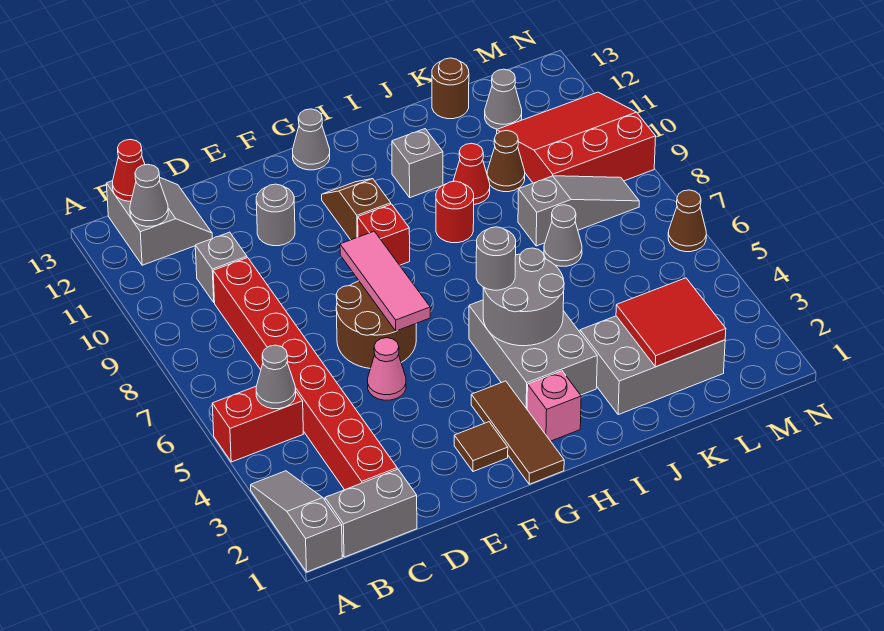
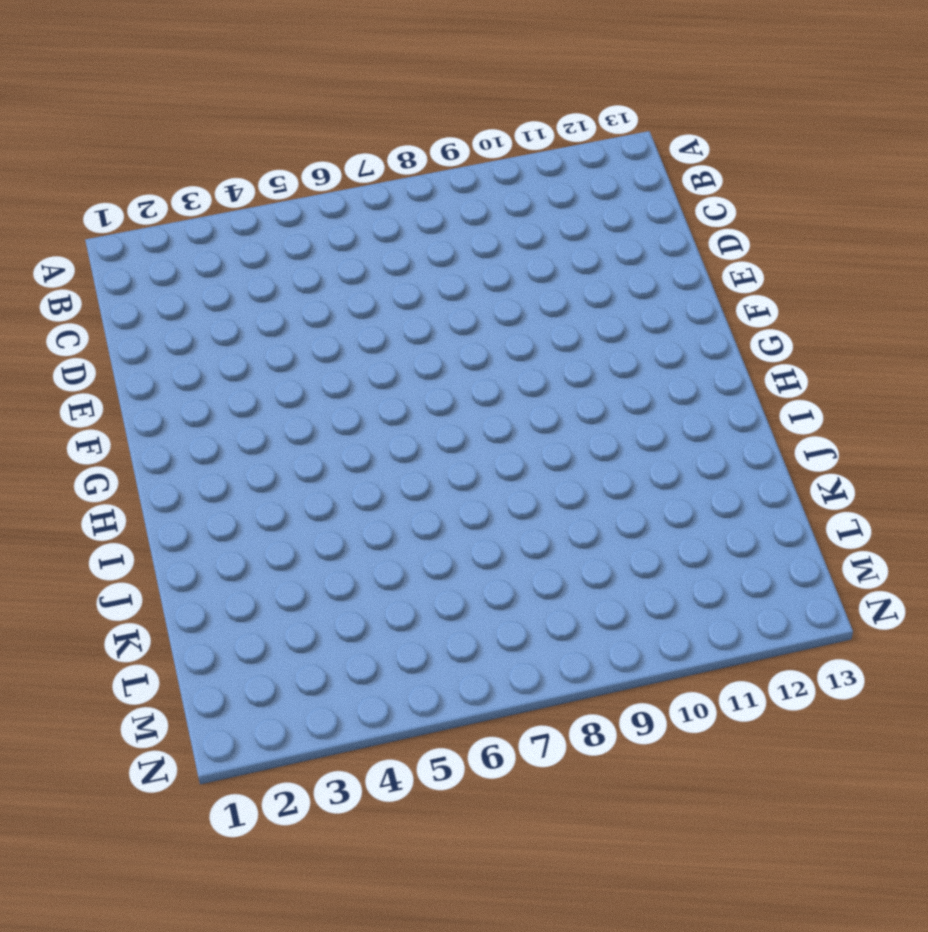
none -> grey 1x3 slope [251,471,342,572]
none -> red 1x2 brick [212,387,303,462]
none -> grey 1x2 brick [325,469,417,557]
none -> grey 2x2 slope [106,178,212,265]

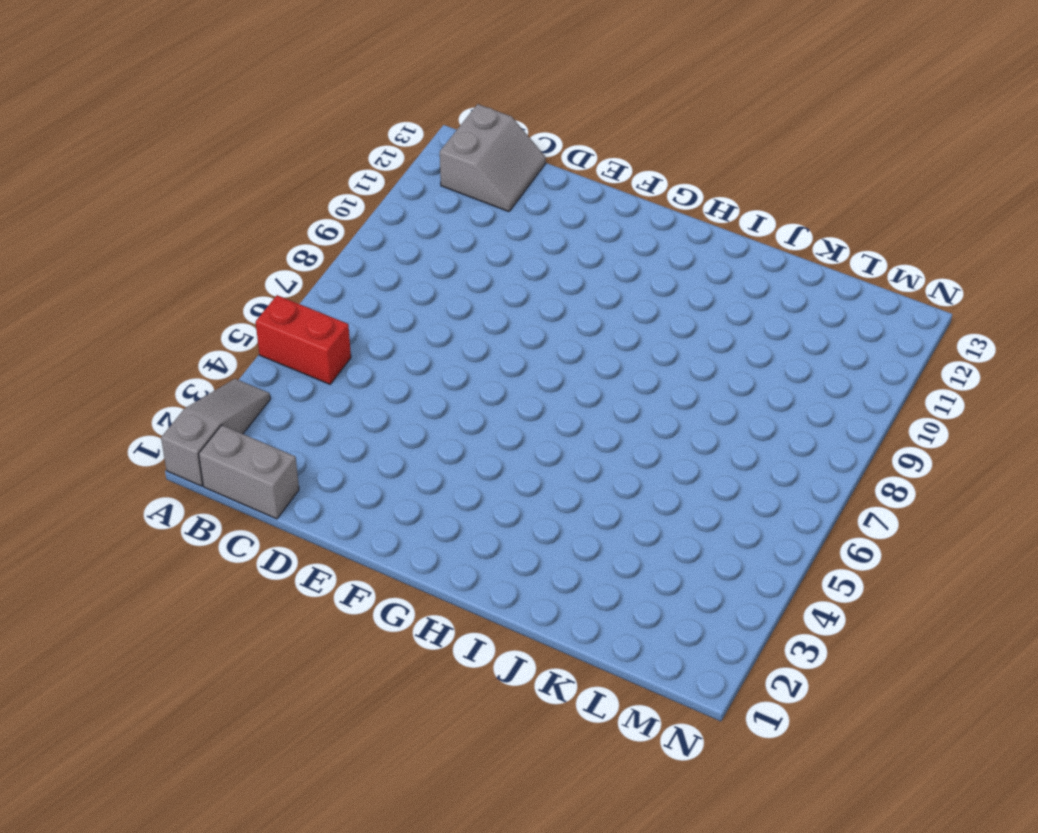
none -> red 1x8 brick [213,258,397,490]
none -> grey 1x1 brick [195,232,247,303]
none -> pink 1x1 cone [368,338,406,400]
none -> brown 2x2 round brick [336,281,416,369]

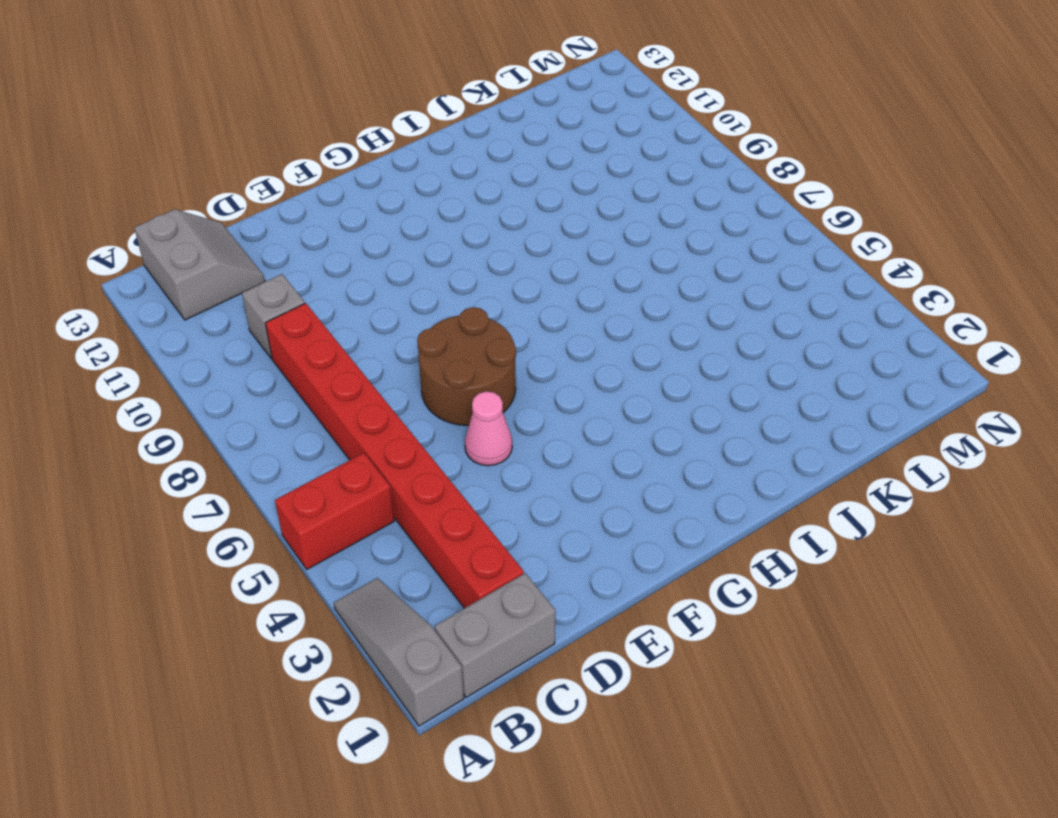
none -> grey 1x1 round brick [256,184,295,246]
none -> brown 1x1 tile [454,422,508,471]
none -> brown 1x3 tile [471,381,564,484]
none -> red 1x1 brick [358,204,410,265]

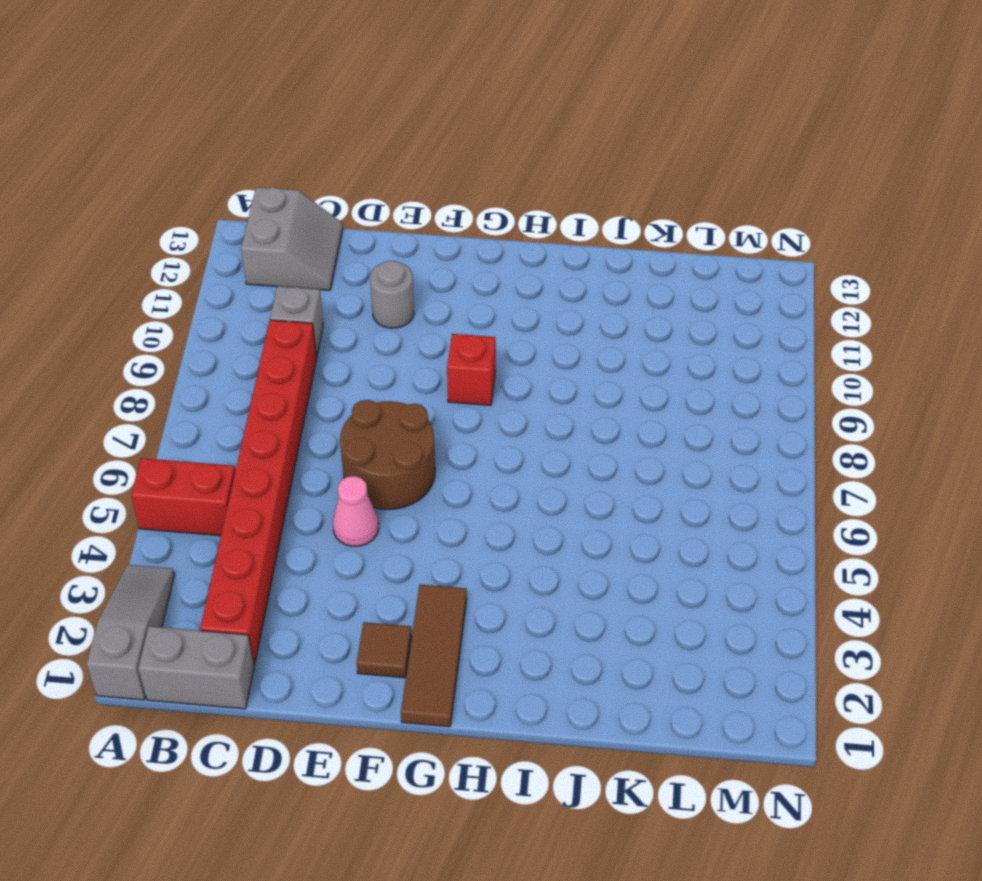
none -> brown 1x2 slope [322,179,391,240]
none -> grey 1x1 cone [293,109,330,170]
none -> pink 1x1 brick [527,371,581,441]
none -> grey 2x3 brick [469,300,597,409]

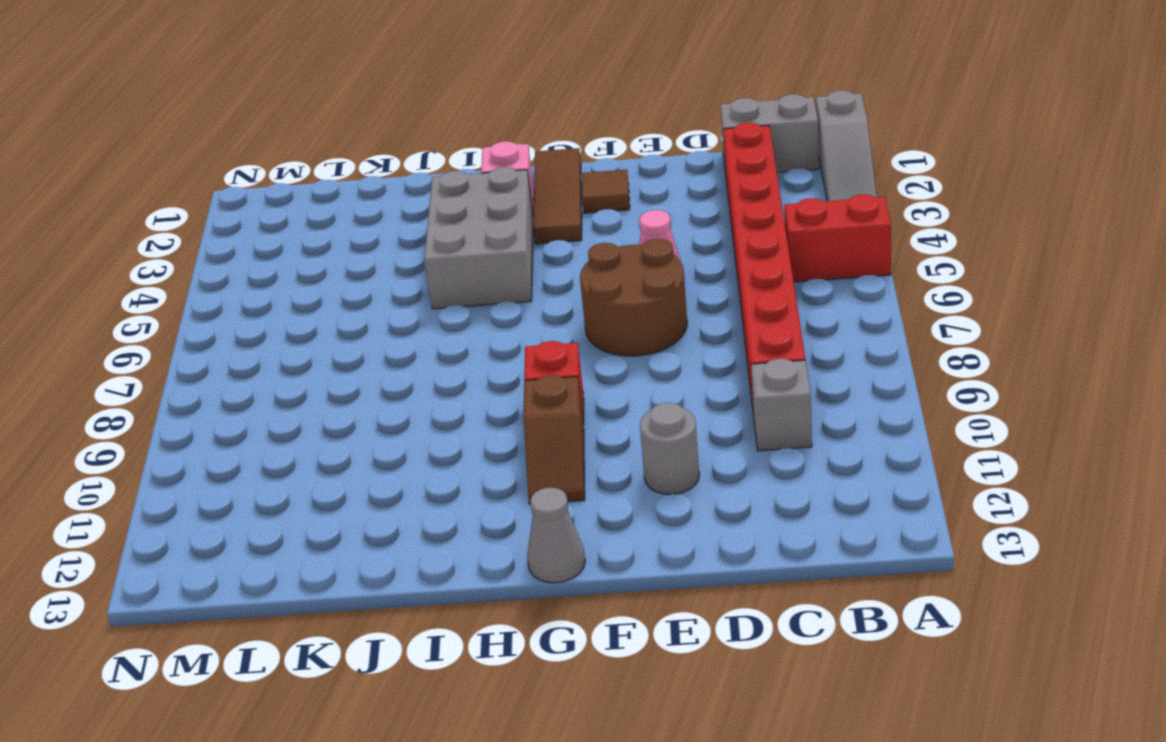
none -> grey 2x2 slope [106,178,212,265]
none -> red 1x1 round brick [436,181,474,243]
none -> grey 1x1 brick [392,129,443,198]
none -> grey 2x3 brick [580,316,725,415]

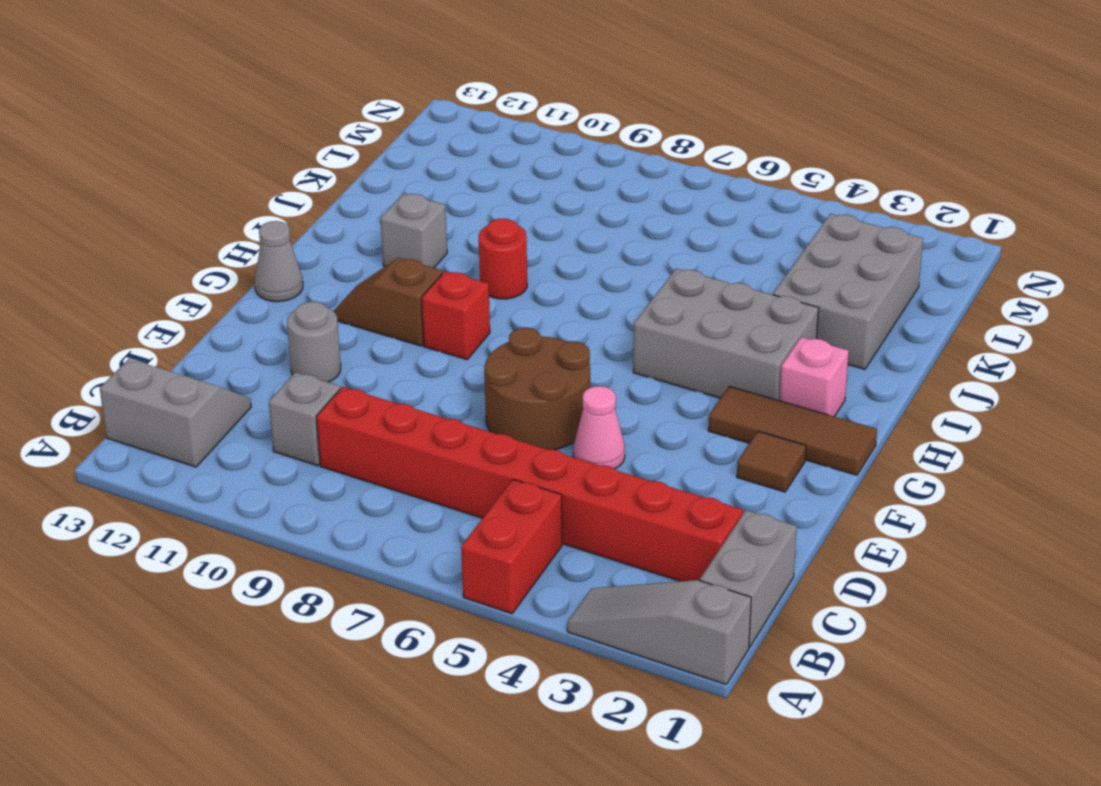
none -> red 1x1 cone [453,143,490,205]
none -> grey 1x1 cone [544,205,582,266]
none -> grey 1x3 slope [518,176,639,246]
none -> brown 1x1 cone [487,131,525,192]

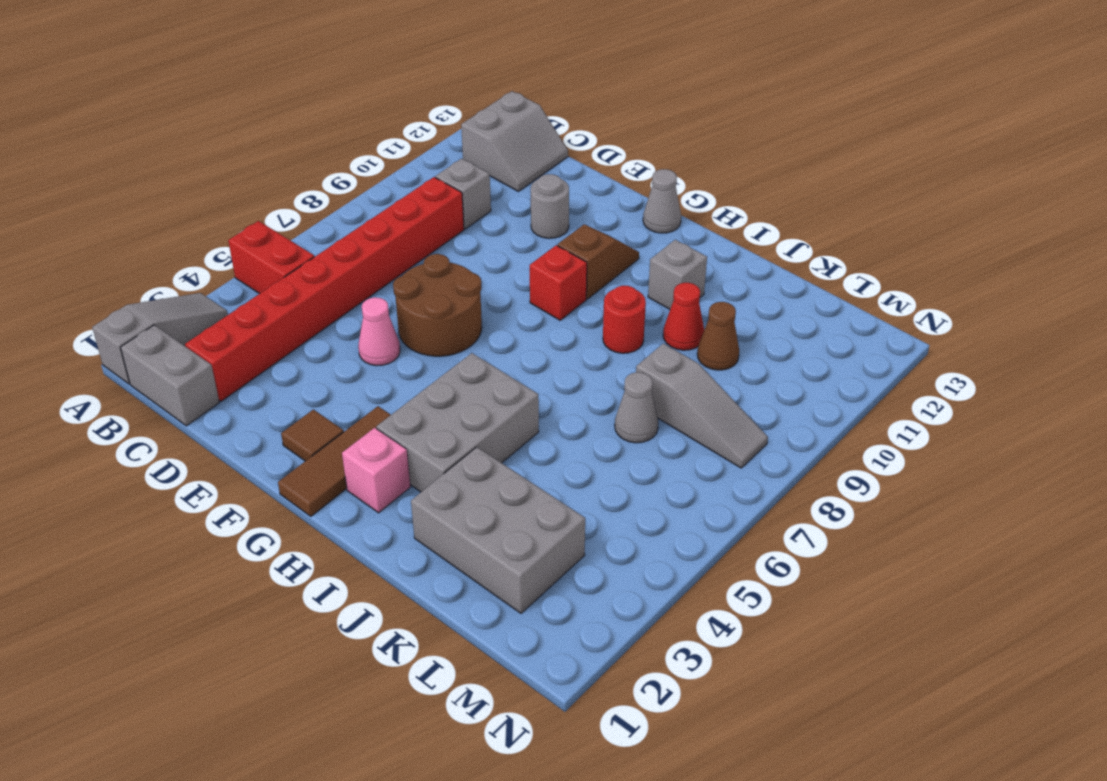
none -> brown 1x1 round brick [432,58,469,119]
none -> red 3x3 slope [497,92,656,183]
none -> grey 1x1 cone [485,69,522,129]
none -> brown 1x1 cone [668,190,706,252]

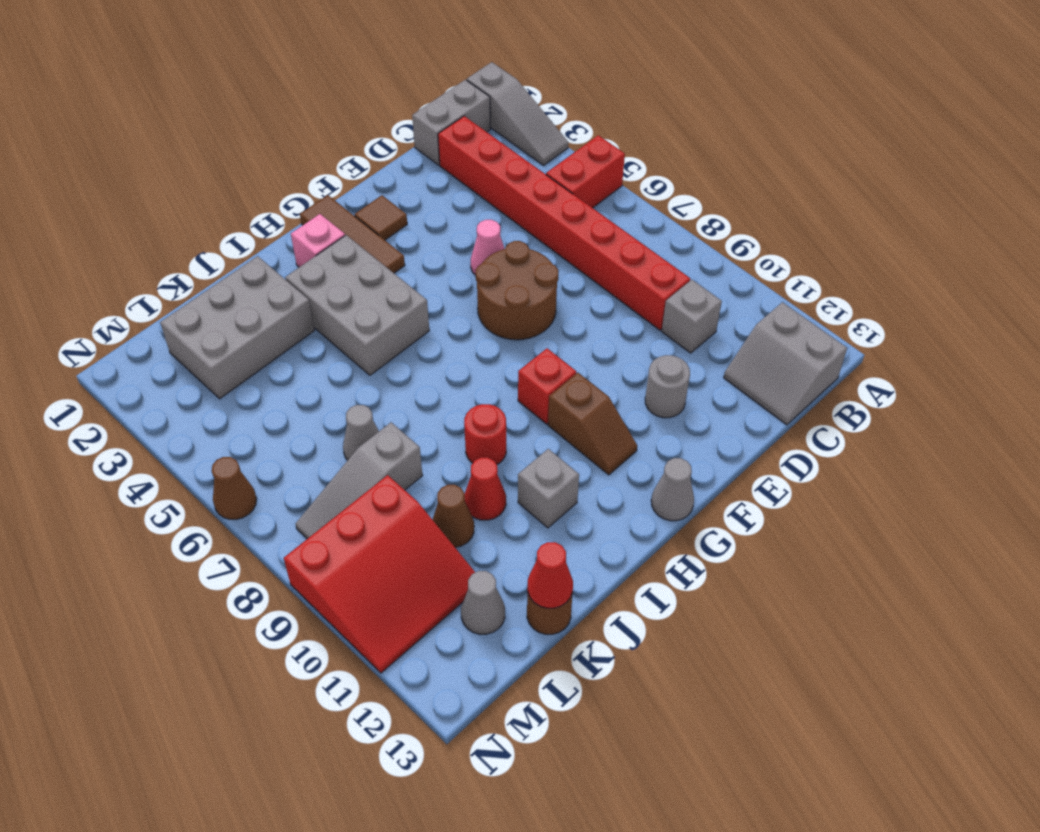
red 1x1 cone [527,542,573,608] -> red 1x1 cone moved to [113,140,145,201]
none -> grey 1x1 cone [256,345,296,409]
none -> grey 1x1 cone [130,164,168,227]
none -> pink 1x3 tile [340,231,430,331]
none -> grey 2x2 round brick [483,248,564,346]

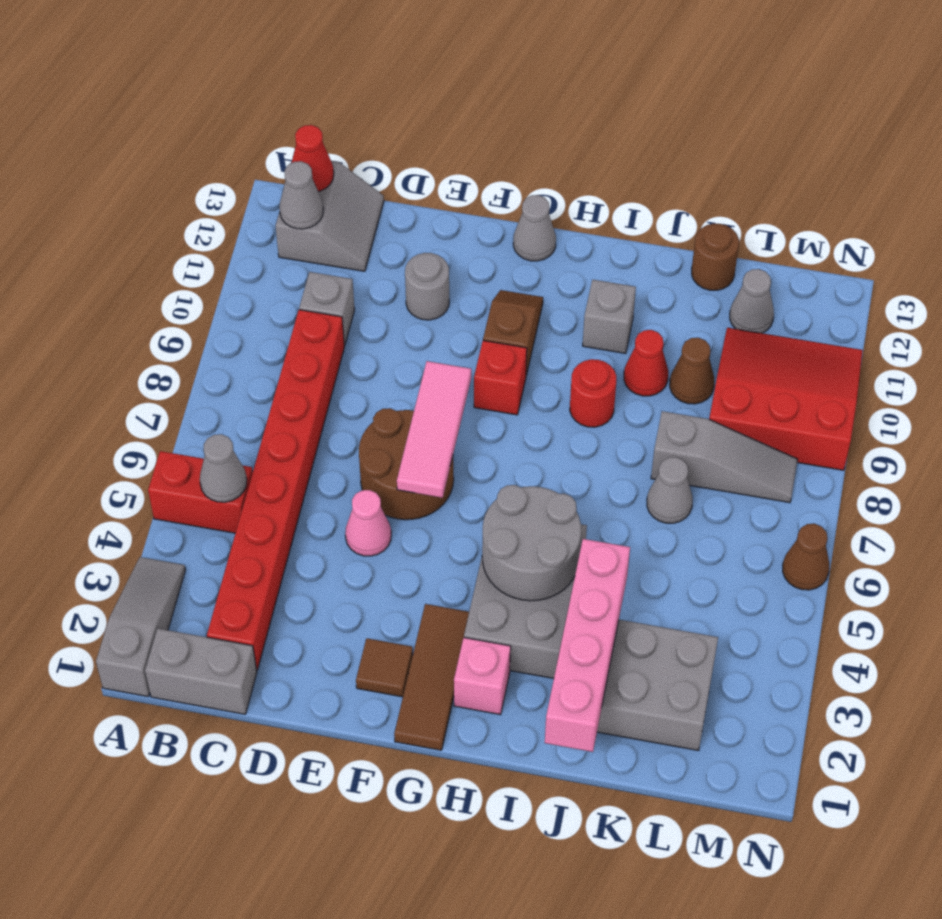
pink 1x4 brick [545,539,630,752] -> none
none -> red 2x2 tile [616,278,726,367]
none -> grey 1x1 round brick [476,227,516,290]

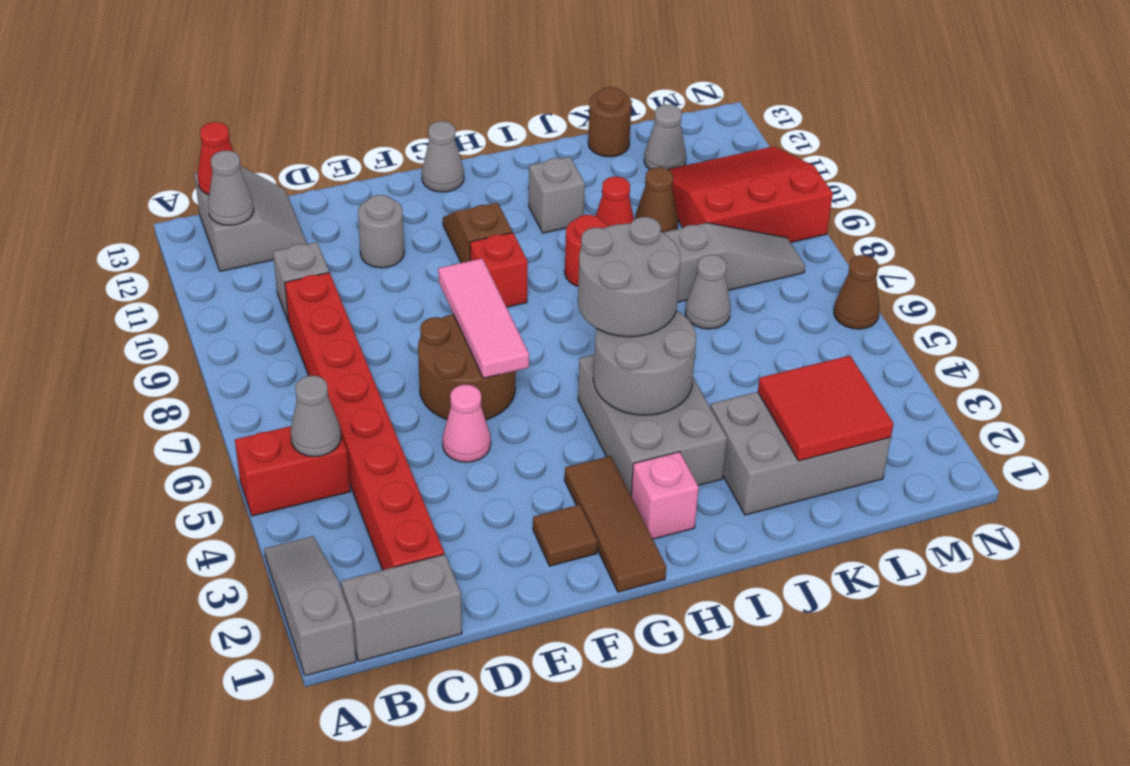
grey 2x2 round brick [578,217,681,337] -> grey 1x1 round brick [476,227,516,290]

